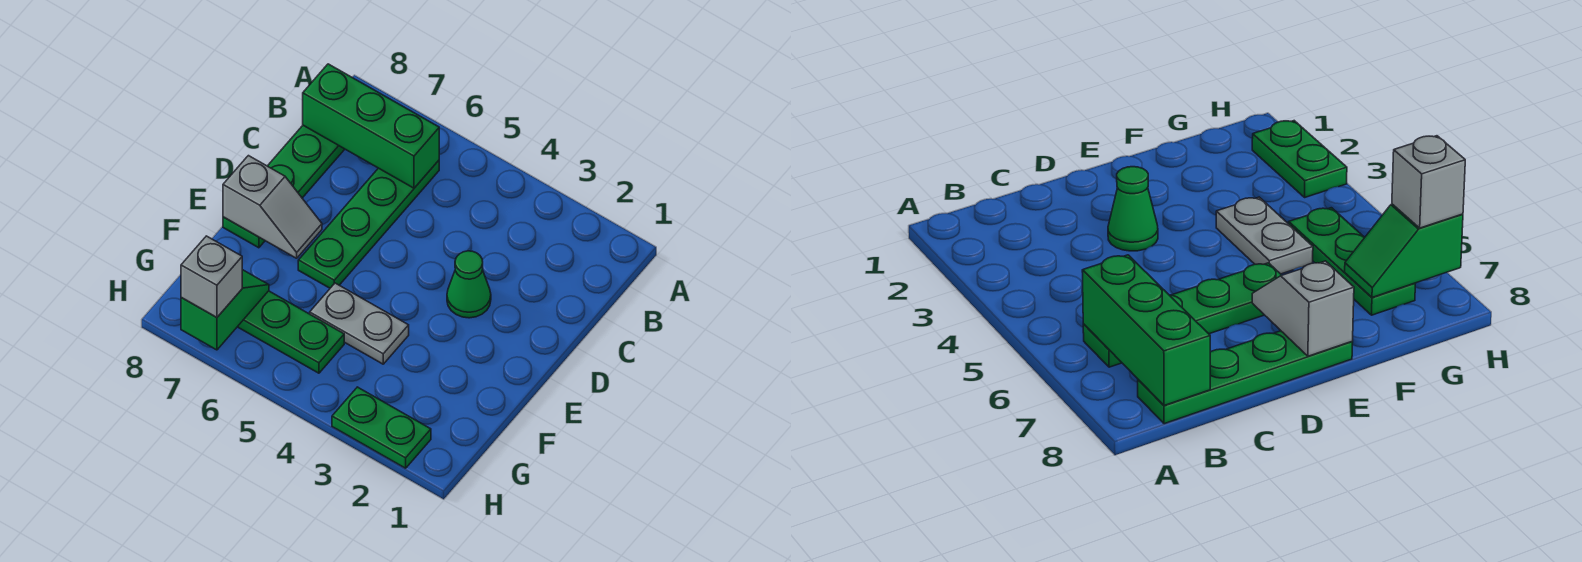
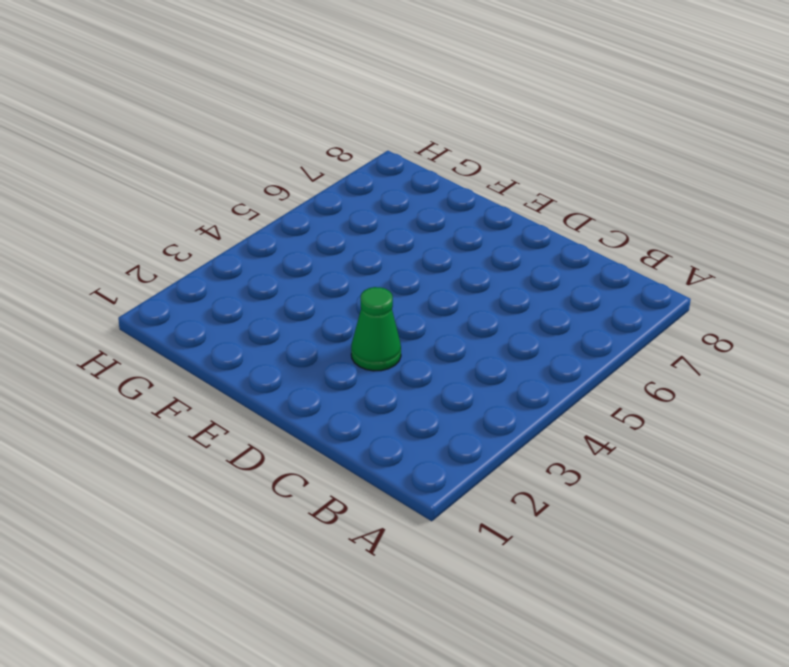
none -> green 1x4 plate [298,161,439,288]
none -> green 1x4 plate [223,125,345,248]

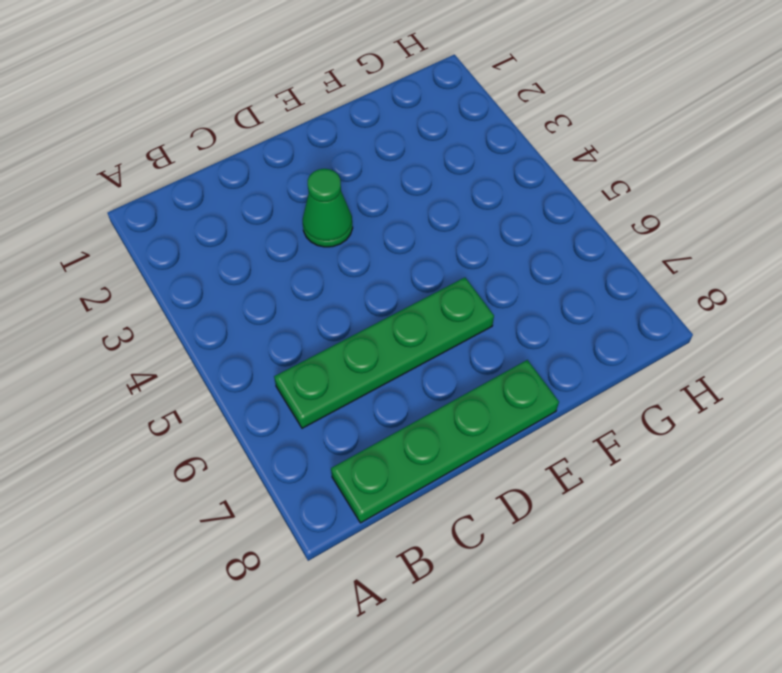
none -> grey 1x2 plate [310,283,409,364]
none -> green 1x3 plate [238,291,344,373]

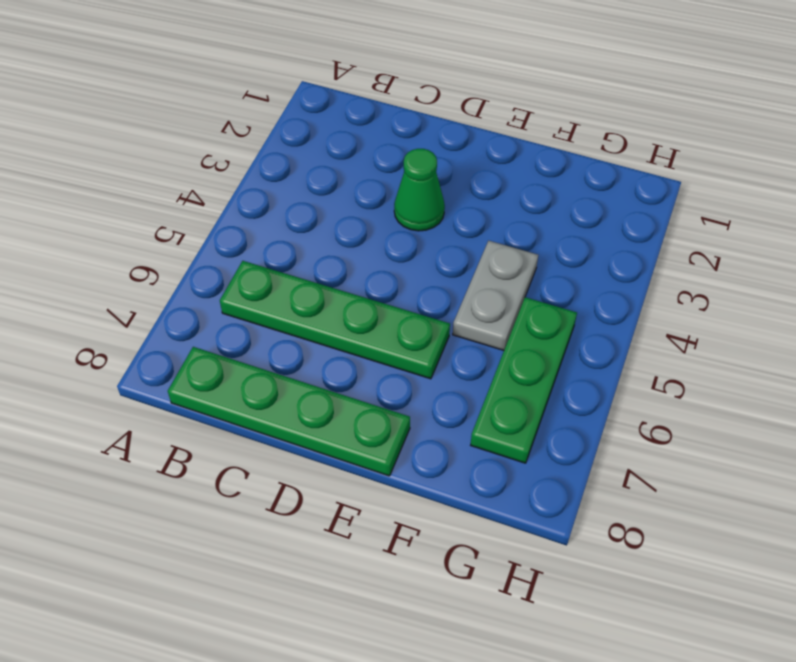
none -> green 1x2 plate [332,387,431,468]
none -> green 1x3 brick [303,64,439,188]

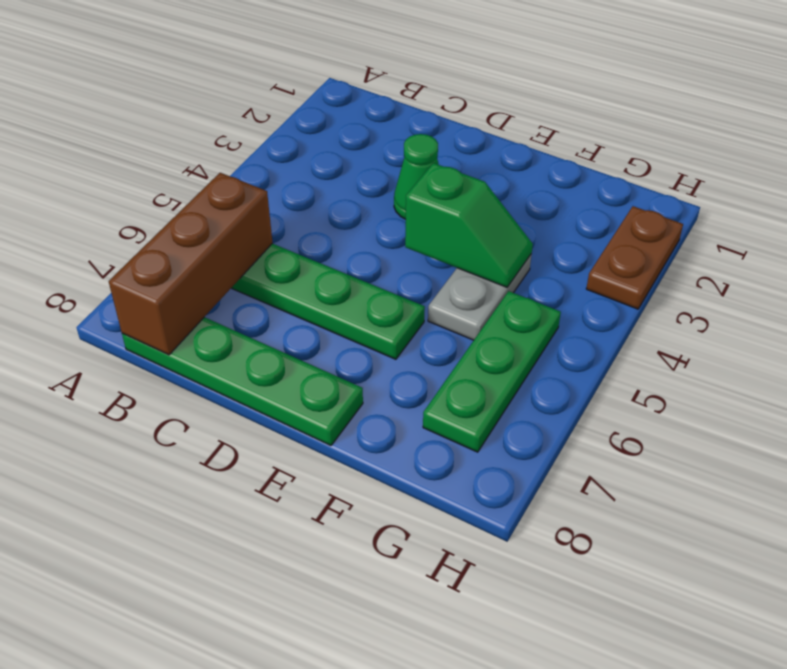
brown 1x3 brick [109,173,273,355] -> green 1x3 brick [303,64,439,188]
green 1x2 slope [405,163,533,287] -> green 1x2 slope turned to [181,270,269,350]
brown 1x2 plate [586,206,683,309] -> green 1x2 plate [332,387,431,468]
none -> grey 1x2 slope [223,156,322,258]
none -> grey 1x1 brick [181,236,242,318]

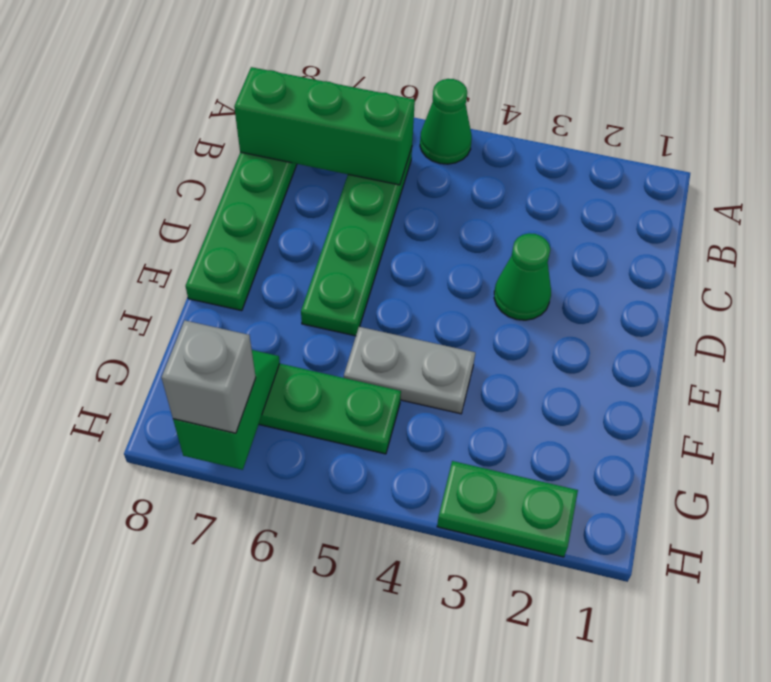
green 1x1 cone [420,79,472,164] -> none
none -> grey 1x2 slope [223,156,322,258]

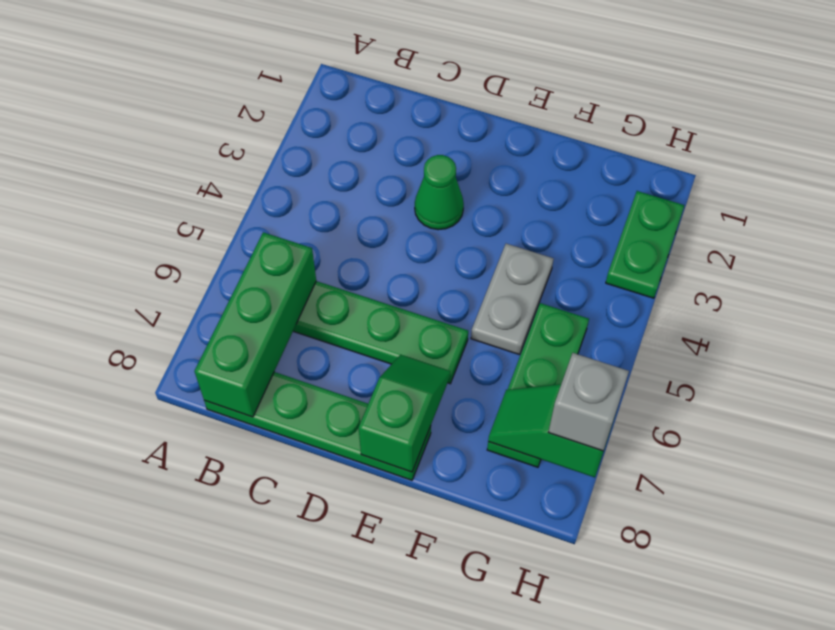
green 1x2 slope [358,355,450,472] -> grey 1x2 slope [223,156,322,258]

